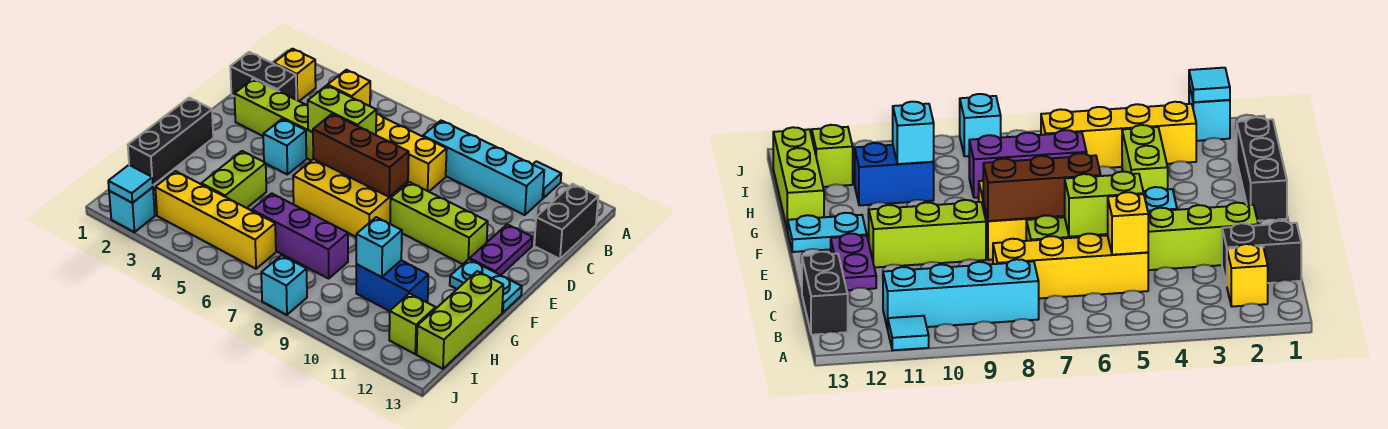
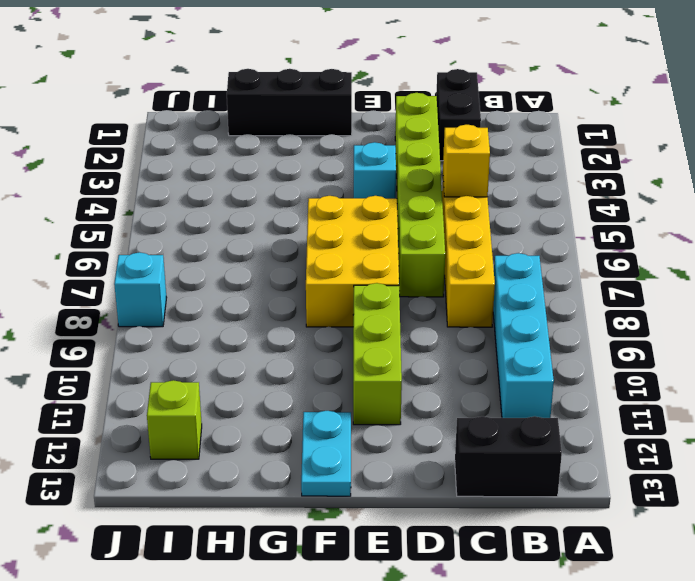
none -> cyan 1x1 tile [533,161,561,198]
none -> yellow 1x1 brick [274,49,316,101]
none -> purple 1x2 plate [470,224,533,275]

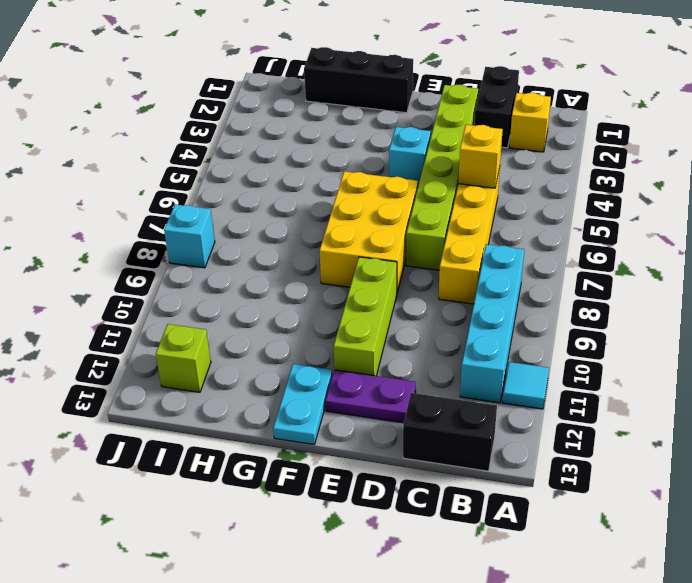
none -> lime 1x2 brick [201,151,266,208]
none -> lime 1x3 brick [417,271,503,369]
none -> purple 1x3 brick [252,193,348,279]

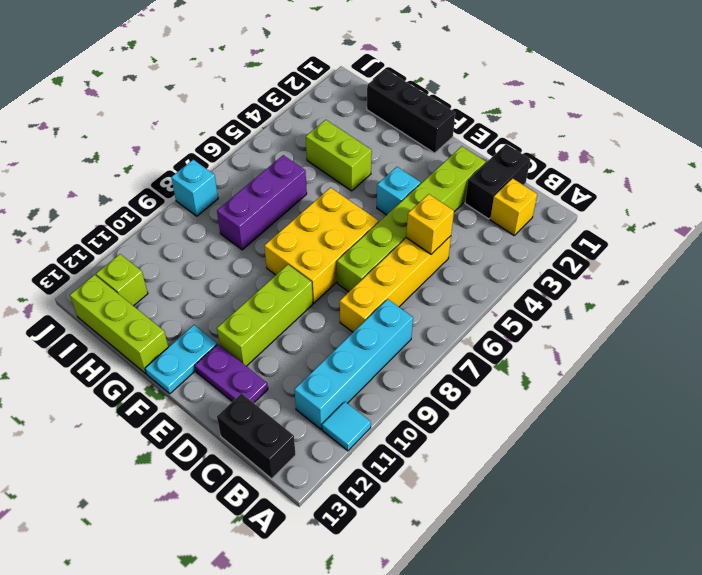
none -> blue 1x2 brick [356,260,428,311]
none -> yellow 1x4 brick [155,171,276,269]
none -> cyan 1x1 brick [109,187,155,232]

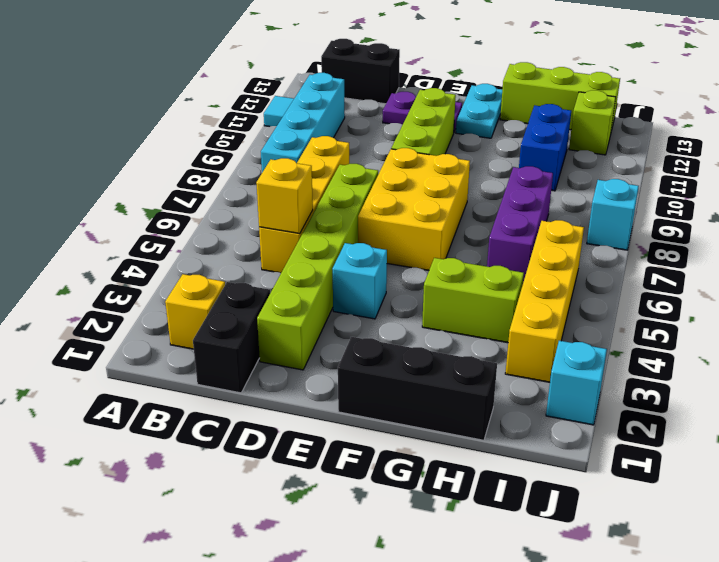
none -> lime 1x2 brick [308,85,376,135]
none -> brown 1x3 brick [313,114,409,197]
none -> cyan 1x1 brick [356,217,402,277]

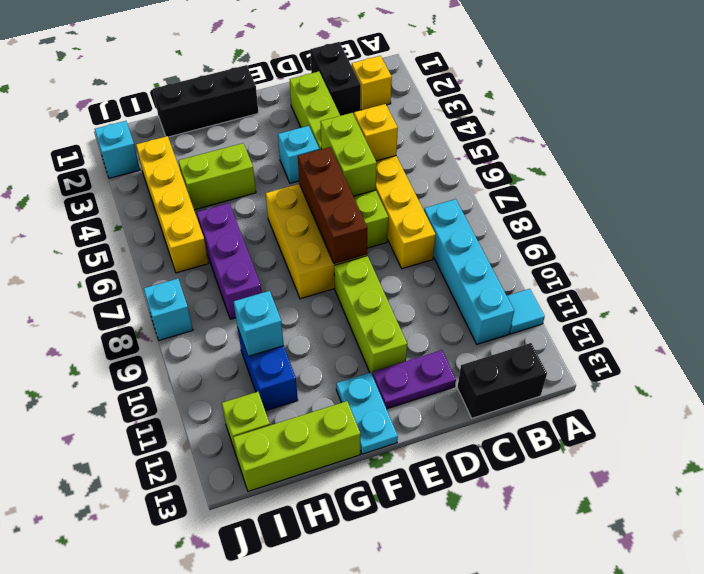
none -> cyan 1x1 tile [108,165,153,203]

